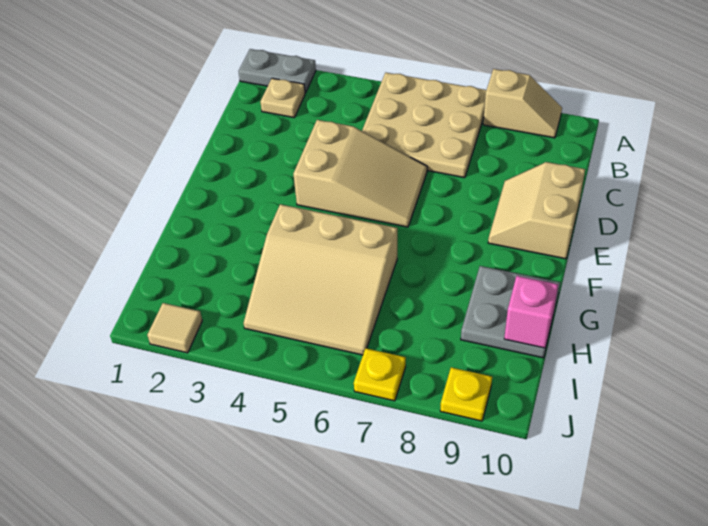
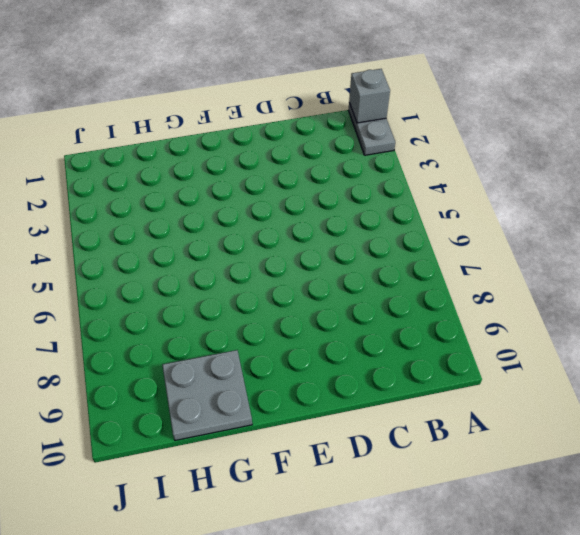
grey 1x1 brick [349,69,390,123] -> none
none -> tan 3x3 plate [362,73,486,178]
none -> tan 1x2 slope [483,69,562,138]
none -> tan 1x1 plate [261,78,305,118]

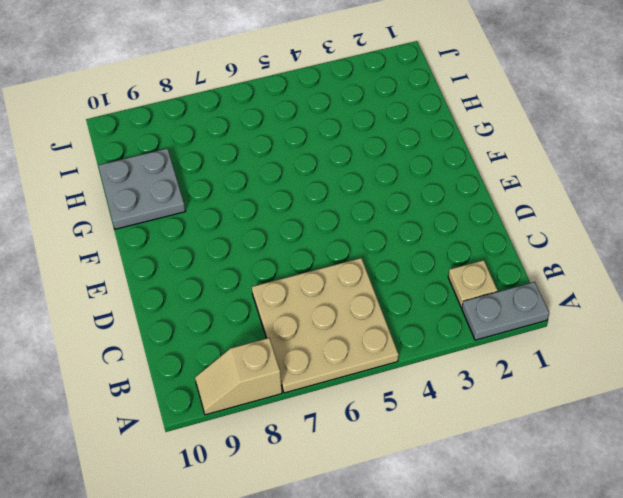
none -> tan 2x3 slope [294,120,427,227]
none -> tan 2x2 slope [488,162,585,259]
none -> tan 3x3 slope [244,204,397,355]

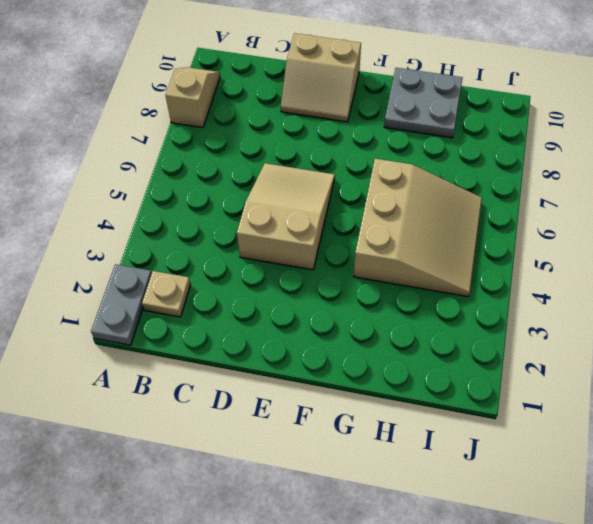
none -> tan 3x3 plate [362,73,486,178]
none -> tan 1x1 tile [147,303,202,353]
none -> yellow 1x1 plate [354,348,406,401]

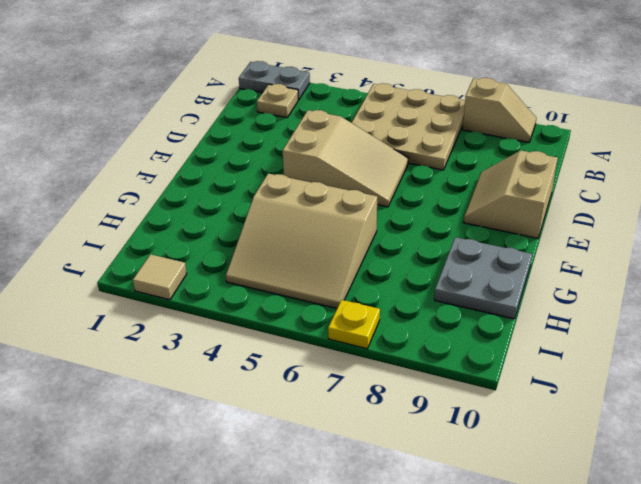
none -> yellow 1x1 plate [440,367,492,421]
none -> pink 1x1 brick [504,276,558,348]

